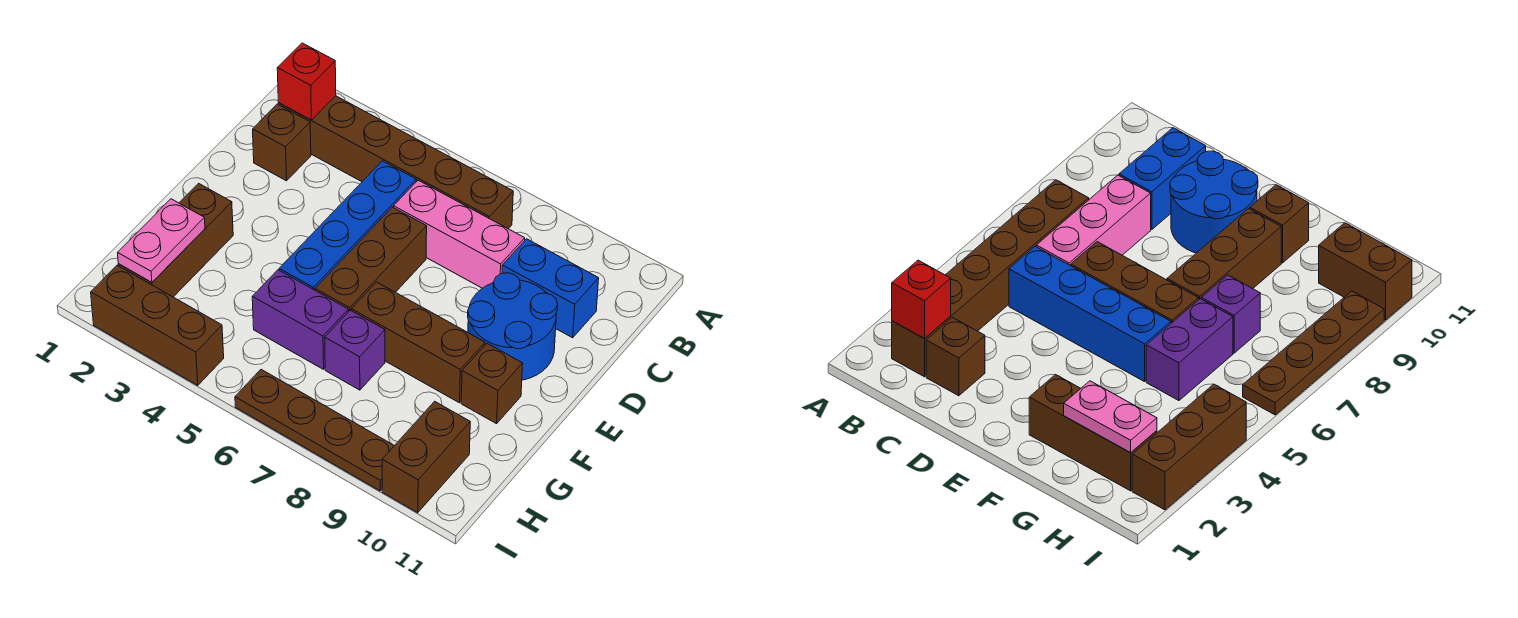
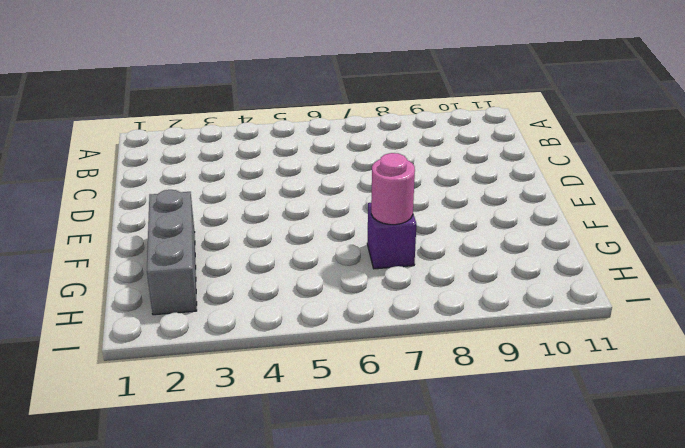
grey 1x3 brick [147,190,197,315] -> brown 1x3 brick [118,183,233,297]
pink 1x1 round brick [371,153,415,225] -> none
none -> brown 1x6 brick [278,96,513,229]
none -> brown 1x1 brick [253,104,311,181]
none -> blue 1x4 brick [279,161,416,290]

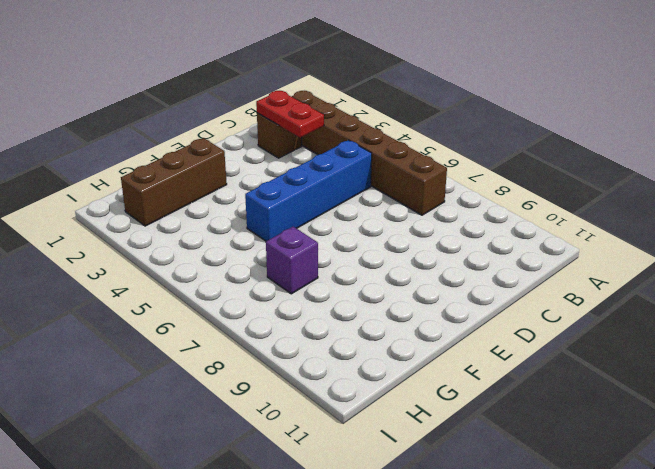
red 1x2 plate [256,91,324,137] -> none
none -> pink 1x3 brick [394,180,525,288]
none -> blue 1x2 brick [502,239,599,338]
none -> brown 1x3 brick [315,207,427,312]

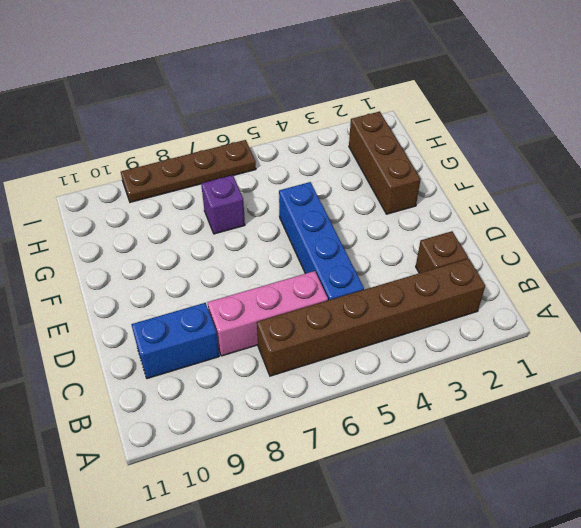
none -> brown 1x3 brick [315,207,427,312]
none -> blue 2x2 round brick [468,273,558,380]
none -> brown 1x3 brick [351,282,485,403]

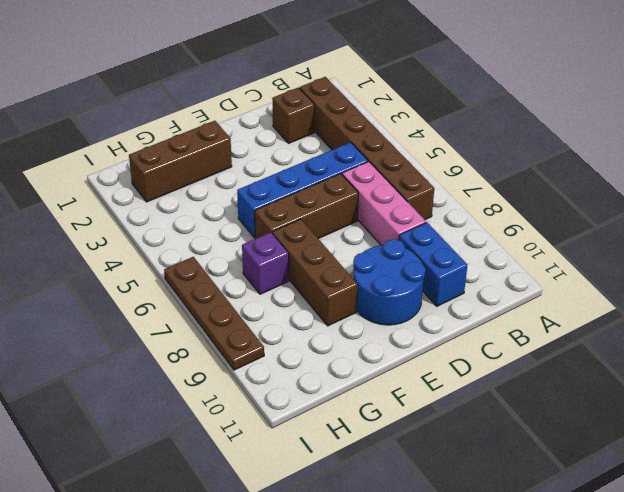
none -> brown 1x1 brick [461,343,523,424]
none -> purple 1x2 brick [252,270,348,369]
none -> brown 1x2 brick [382,401,470,513]

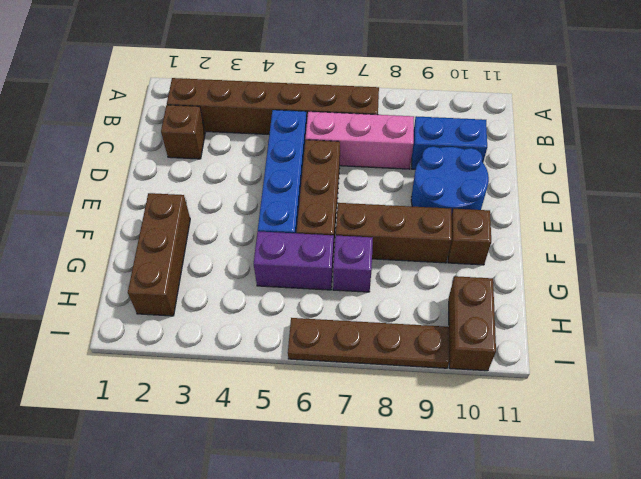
none -> brown 1x3 brick [91,265,224,385]
none -> red 1x1 brick [277,43,336,120]
none -> pink 1x2 plate [118,199,205,283]

